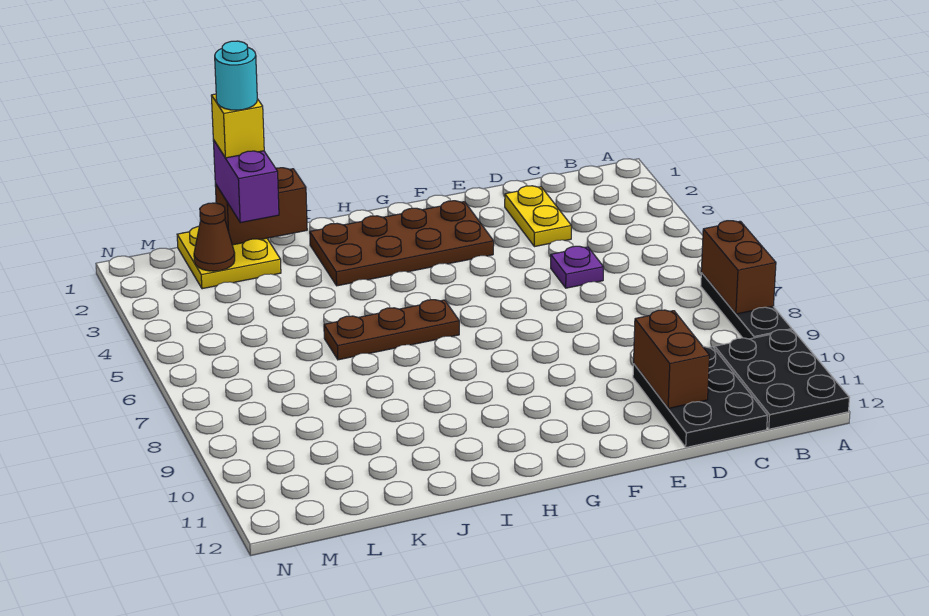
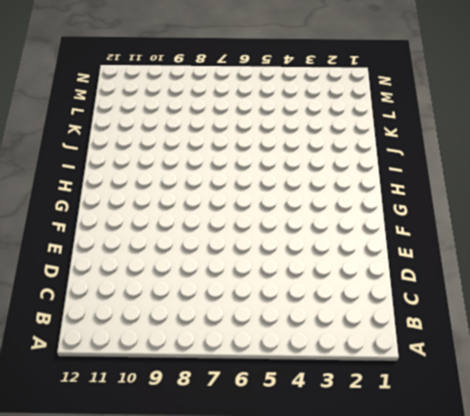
none -> black 1x3 plate [701,273,792,339]
none -> black 2x3 plate [715,330,850,429]
none -> black 2x3 plate [633,347,768,447]

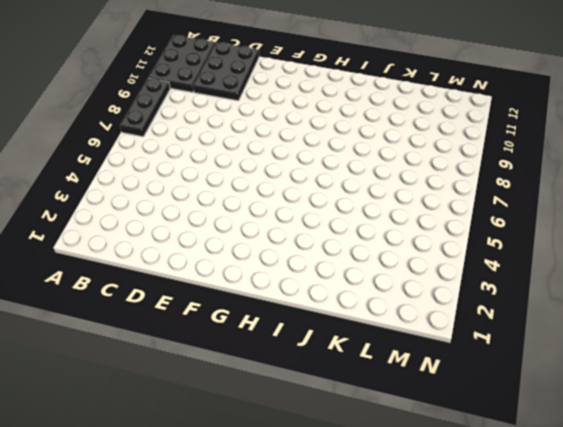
none -> yellow 1x2 plate [505,186,571,247]
none -> purple 1x1 plate [551,246,603,288]
none -> brown 2x4 plate [310,201,494,286]

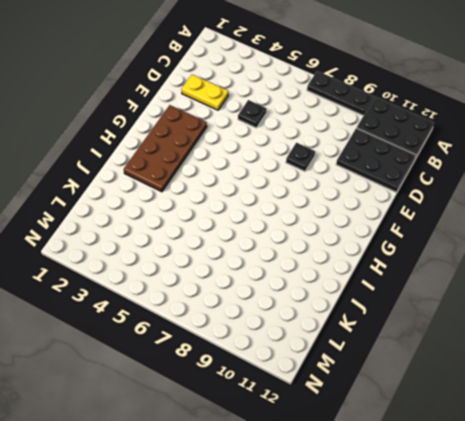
black 1x1 plate [238,100,266,128] -> purple 1x1 plate [551,246,603,288]
black 1x1 plate [286,143,315,171] -> none
none -> brown 1x3 plate [324,300,459,360]
none -> yellow 2x2 plate [177,226,281,289]
none -> brown 1x2 brick [701,221,776,314]

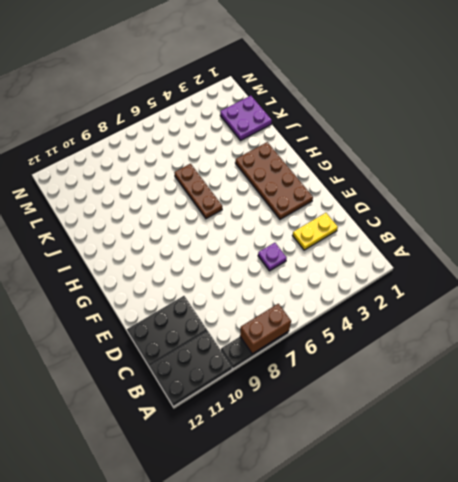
purple 2x2 plate [220,96,272,140] -> yellow 2x2 plate [177,226,281,289]
none -> brown 1x2 brick [634,310,710,408]
none -> brown 1x2 brick [215,168,307,245]
none -> brown 1x1 cone [194,203,235,271]

